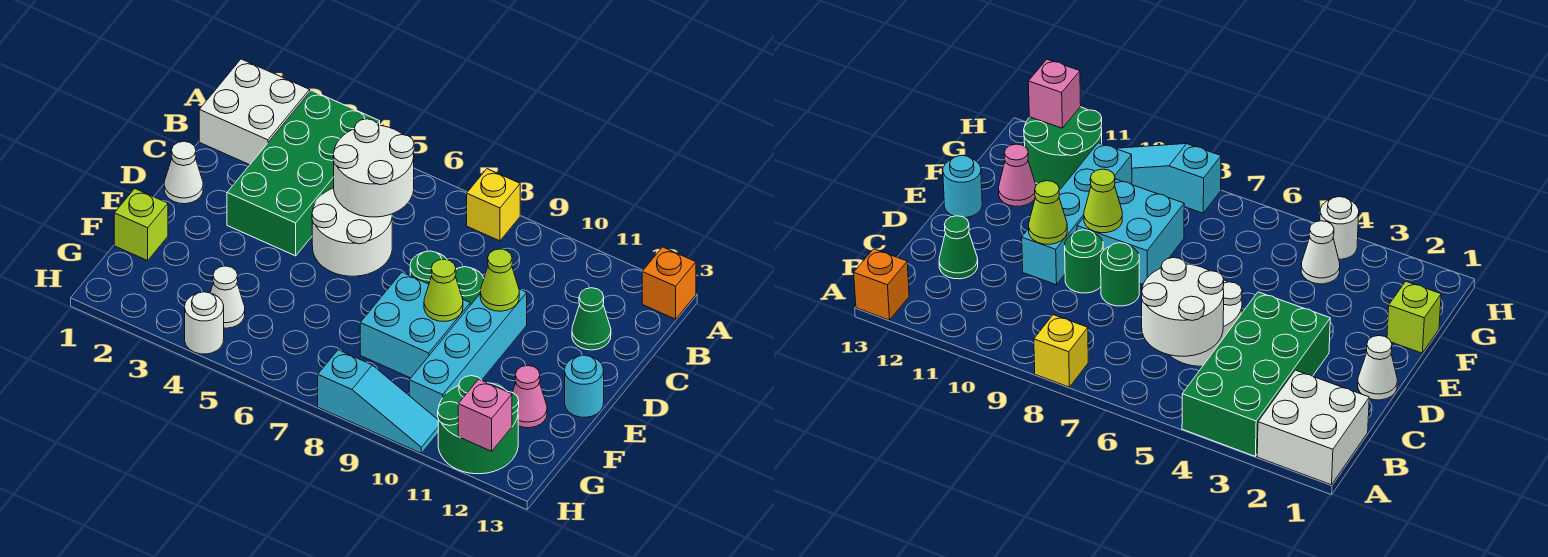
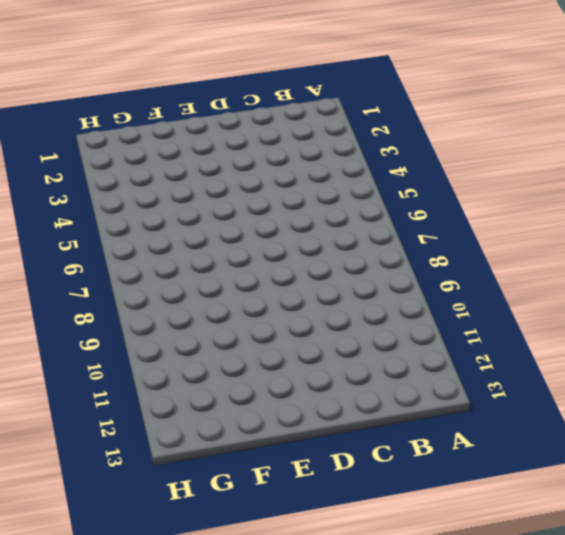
none -> white 2x2 brick [199,59,310,165]
none -> green 2x4 brick [227,90,380,256]
none -> yellow 1x1 brick [467,169,520,241]

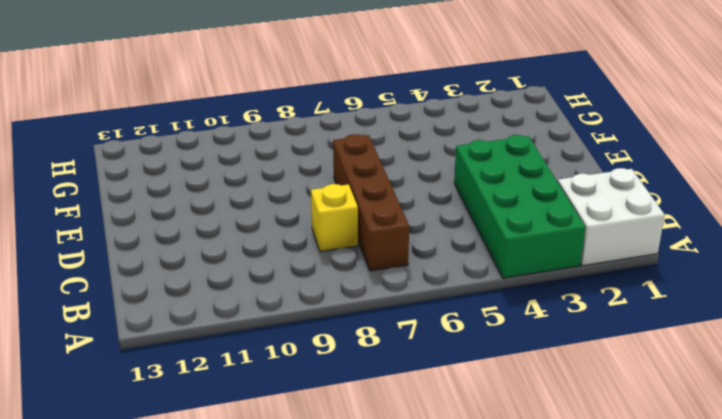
brown 1x4 brick [333,134,409,271] -> none
yellow 1x1 brick [311,184,358,252] -> yellow 1x1 brick moved to [467,169,520,241]
none -> orange 1x1 brick [642,247,696,319]
none -> white 2x2 round brick [312,188,392,276]
none -> green 1x1 cone [572,288,611,350]

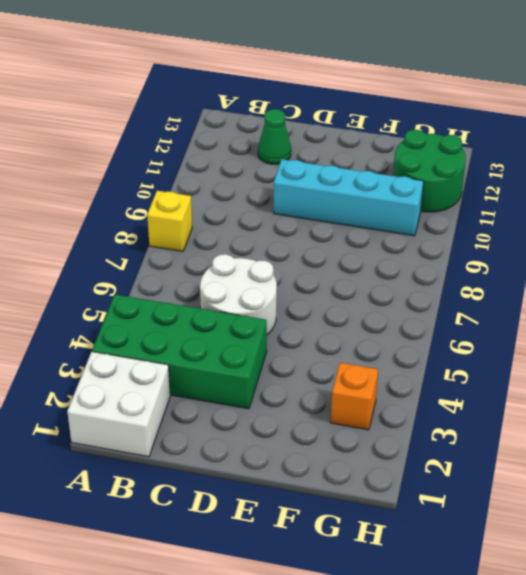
orange 1x1 brick [331,363,378,430] -> orange 1x1 brick moved to [642,247,696,319]
none -> white 1x1 cone [164,141,203,204]
none -> green 1x1 round brick [410,251,447,284]
none -> green 1x1 round brick [455,267,484,305]

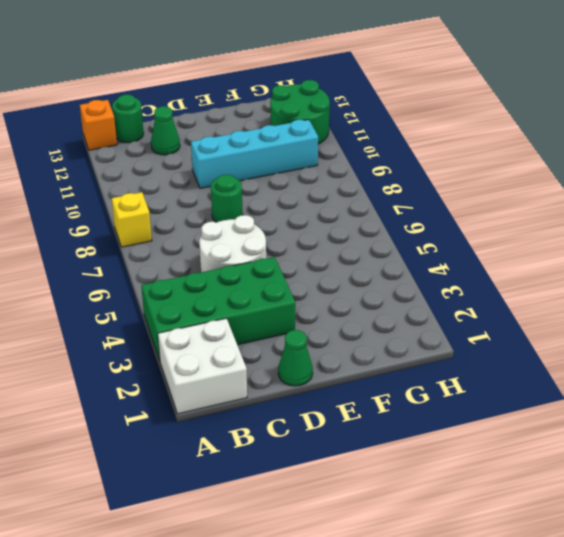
green 1x1 round brick [112,95,144,143] -> green 1x1 round brick moved to [455,267,484,305]
green 1x1 cone [278,330,313,386] -> white 1x1 cone [164,141,203,204]
none -> cyan 2x2 brick [360,272,470,378]
none -> cyan 1x1 round brick [565,355,604,417]
none -> lime 1x1 brick [114,189,168,261]

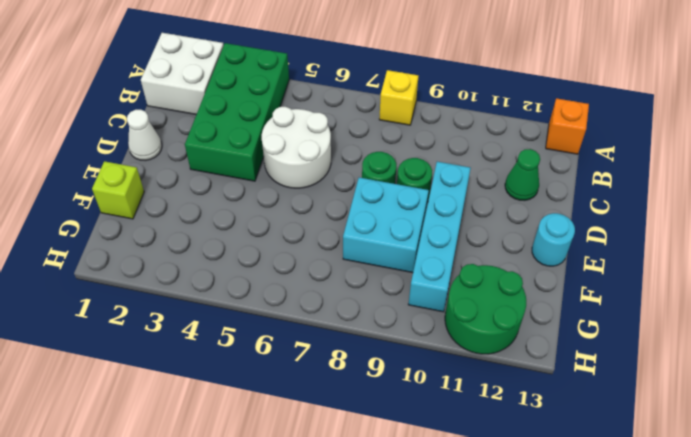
none -> pink 1x1 cone [513,365,547,428]
none -> white 1x1 cone [210,266,245,328]
none -> white 1x1 round brick [185,292,224,354]

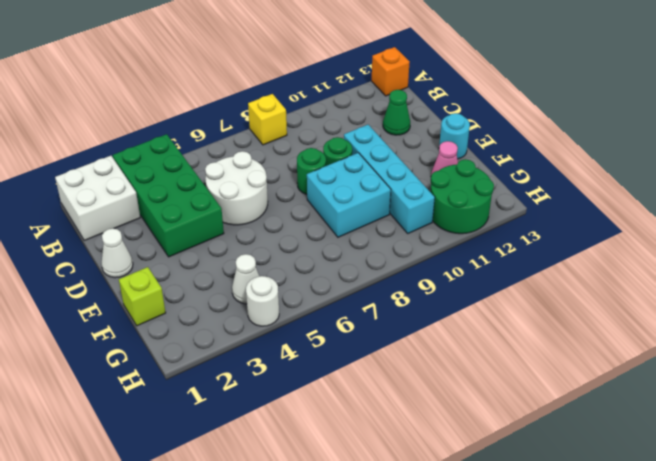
none -> cyan 1x3 slope [318,350,438,453]
none -> white 2x2 round brick [333,119,414,217]
none -> lime 1x1 cone [480,249,519,311]

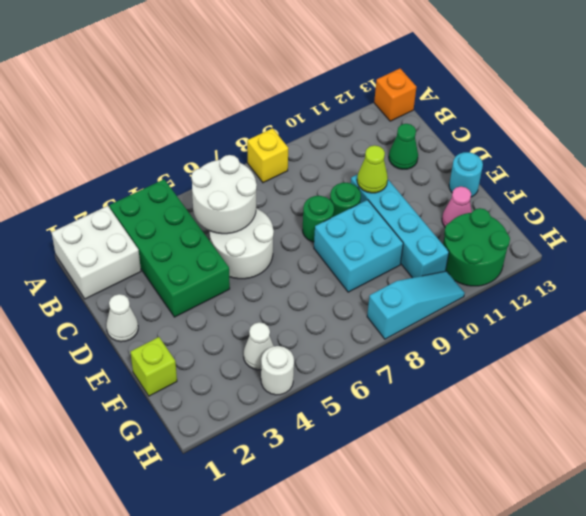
none -> lime 1x1 cone [424,259,463,321]
none -> pink 1x1 brick [458,379,512,451]

